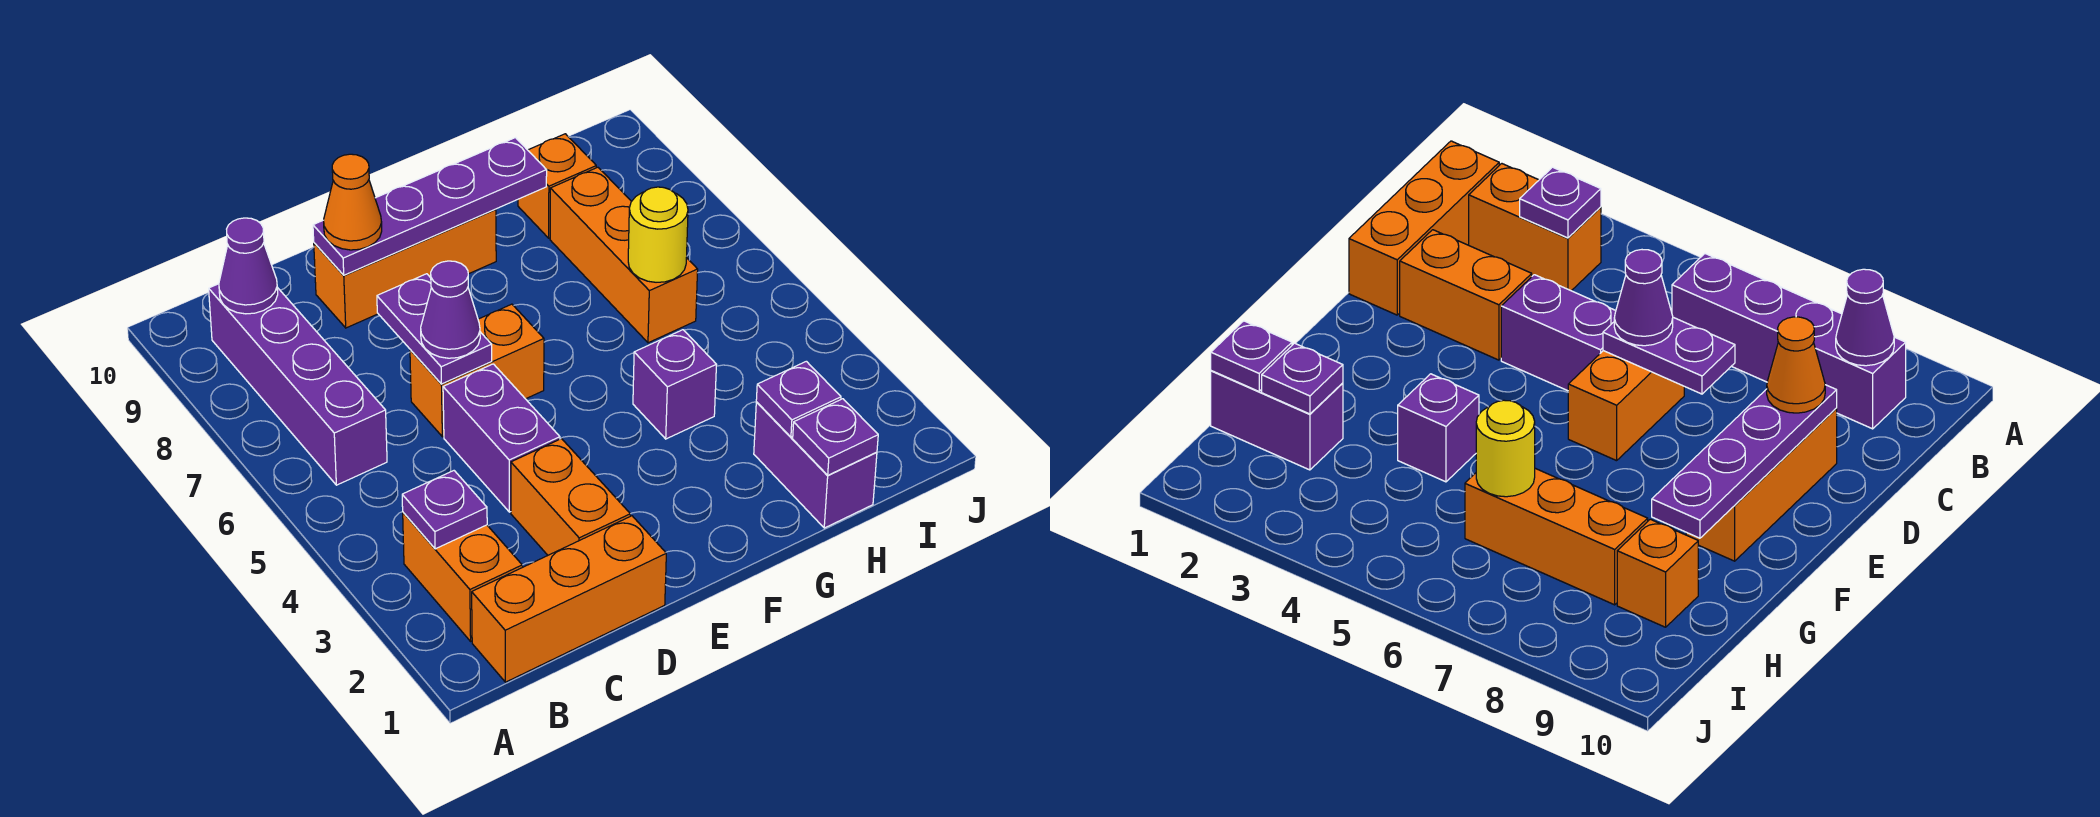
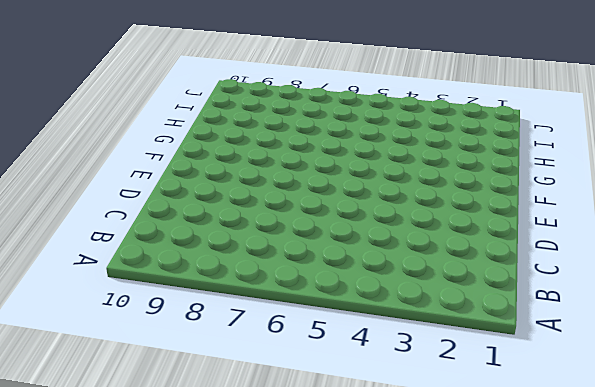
none -> orange 1x3 brick [472,516,666,682]
none -> orange 1x2 brick [403,513,522,641]
none -> purple 1x4 brick [209,284,387,485]

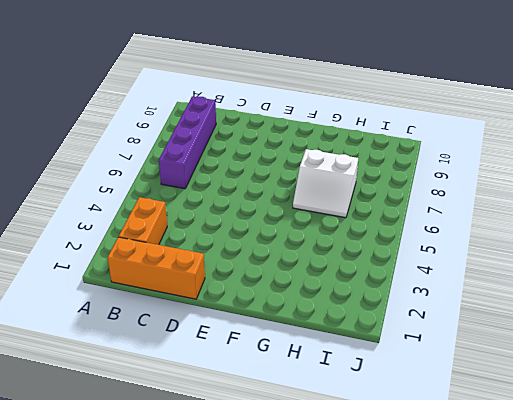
white 2x2 slope [293,149,358,218] -> orange 1x3 brick [550,167,698,343]
none -> orange 1x2 brick [511,439,630,555]
none -> purple 1x2 brick [443,364,560,512]
none -> orange 1x2 brick [410,304,544,437]

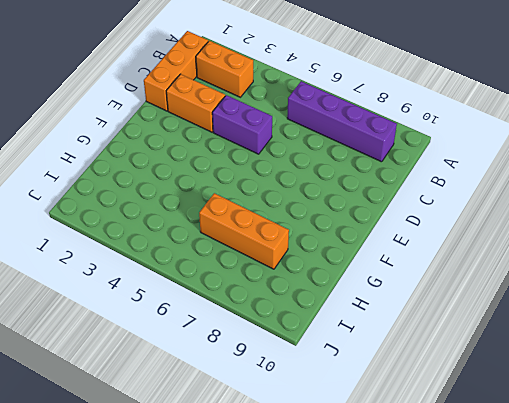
none -> orange 1x2 brick [410,304,544,437]
none -> orange 1x3 brick [314,209,496,328]
none -> purple 1x1 brick [633,330,717,439]

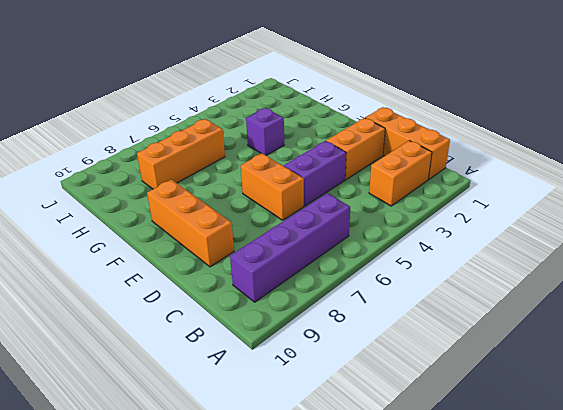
none -> purple 1x2 brick [754,402,877,528]
none -> orange 1x1 brick [518,134,596,238]
none -> purple 1x1 plate [402,471,487,549]

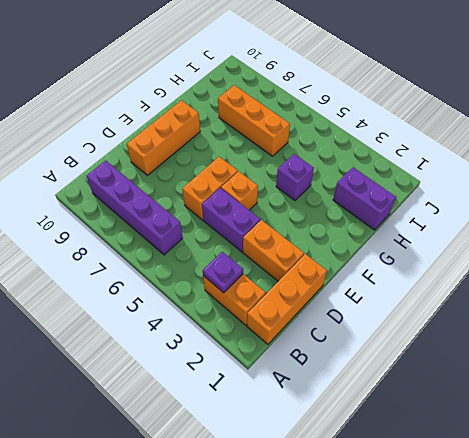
orange 1x1 brick [221,171,258,210] -> orange 1x1 brick moved to [518,134,596,238]
none -> purple 1x1 cone [219,218,278,314]
none -> purple 1x2 plate [377,274,492,384]
none -> purple 1x4 plate [313,138,547,275]

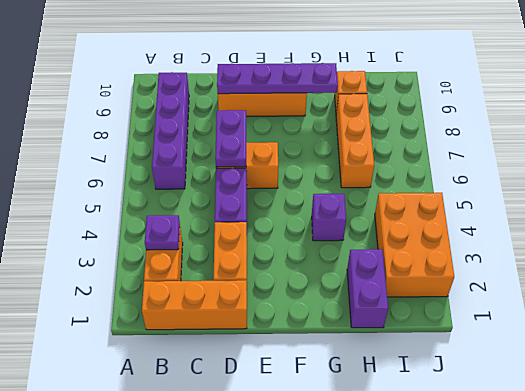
orange 2x3 brick [375,193,454,297] -> none
none -> purple 1x1 cone [219,218,278,314]
none -> purple 1x1 plate [793,399,878,475]
none -> purple 1x1 plate [756,361,841,437]

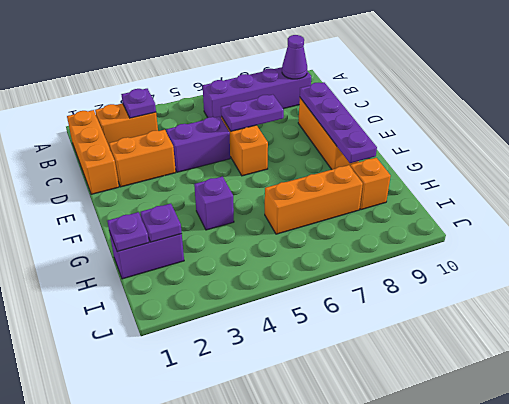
none -> yellow 1x1 round brick [628,187,688,282]
none -> purple 1x1 cone [421,261,480,358]
none -> orange 1x1 cone [324,154,382,250]

